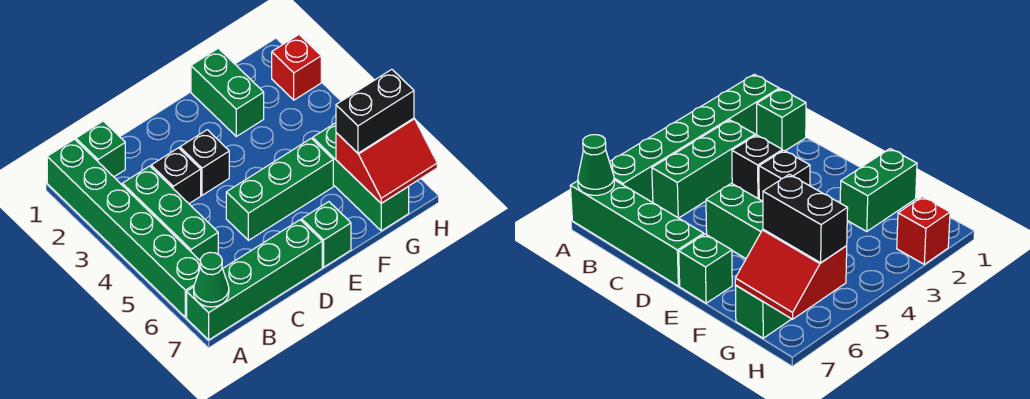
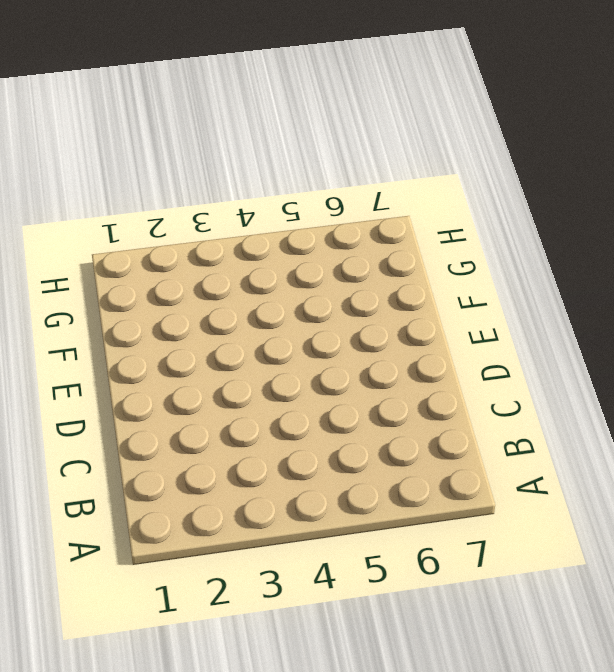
none -> green 1x6 brick [47,139,200,317]
none -> green 1x4 brick [187,220,322,340]
none -> green 1x1 brick [76,121,125,177]

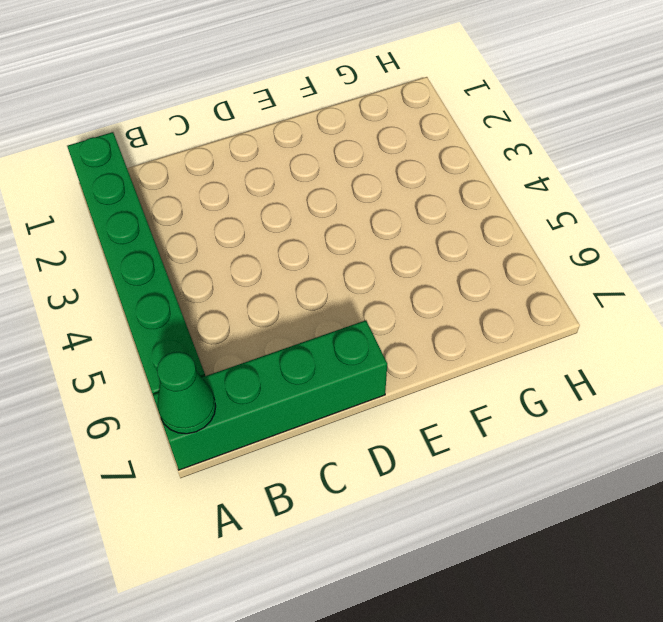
none -> green 1x1 brick [76,121,125,177]
none -> green 1x3 brick [122,166,218,261]
none -> black 1x1 brick [151,148,201,204]

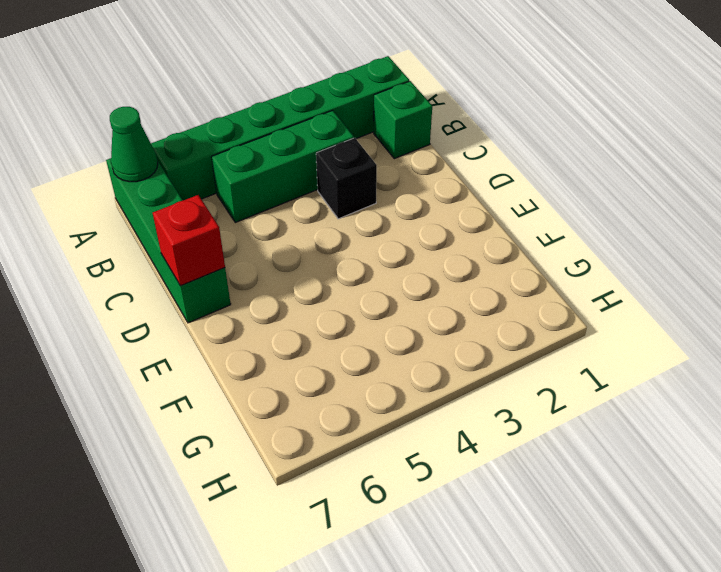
red 1x1 brick [153,195,225,286] -> red 1x1 brick moved to [272,35,321,100]
none -> black 1x1 brick [180,130,229,195]
none -> green 1x3 brick [226,138,333,240]
none -> green 1x1 brick [302,202,351,267]

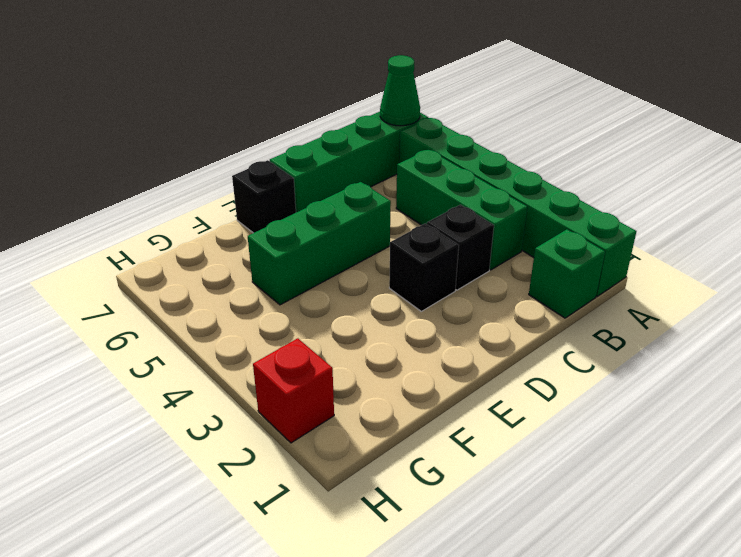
black 1x1 brick [232,160,296,233] -> green 1x1 brick [302,202,351,267]
none -> green 1x2 brick [191,48,264,136]
none -> green 1x3 brick [313,123,409,231]
none -> red 2x2 slope [336,118,437,203]

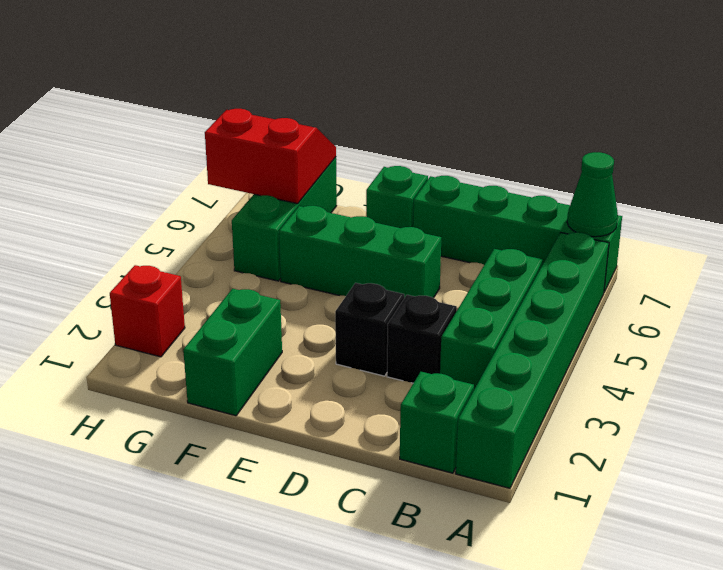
none -> black 1x2 brick [336,69,414,153]

